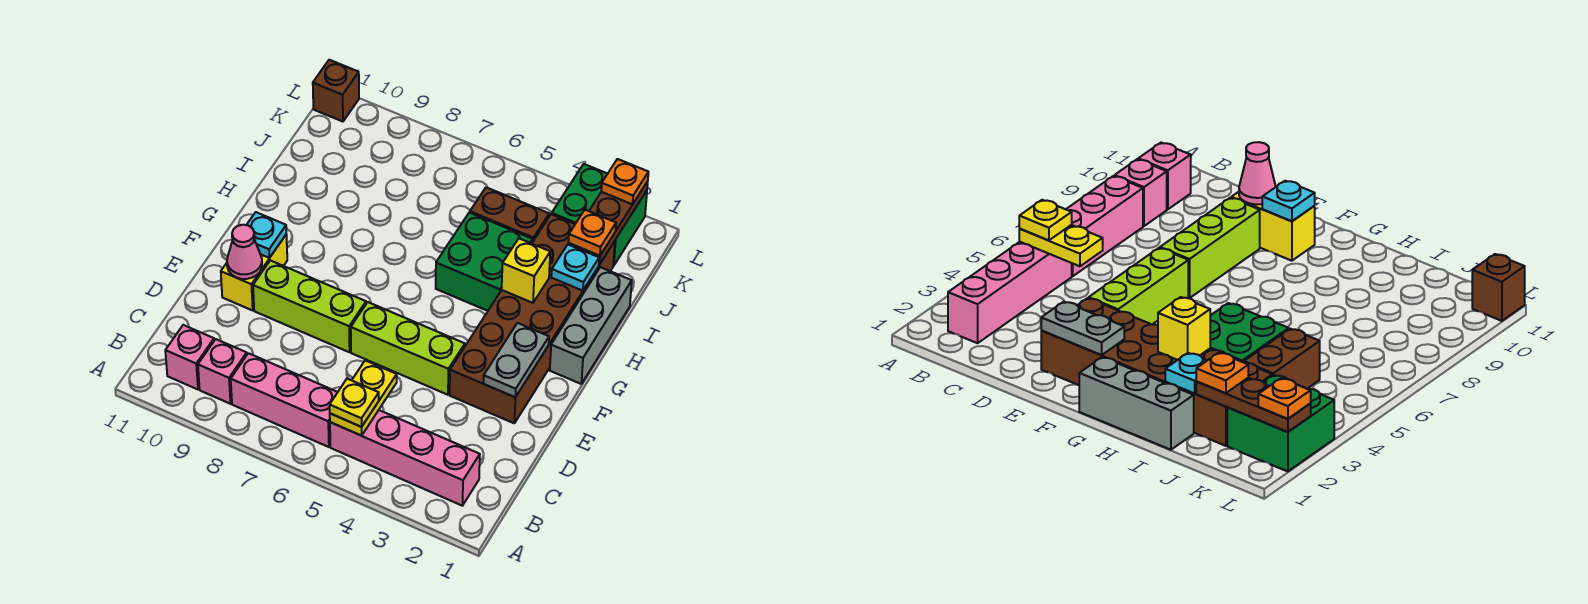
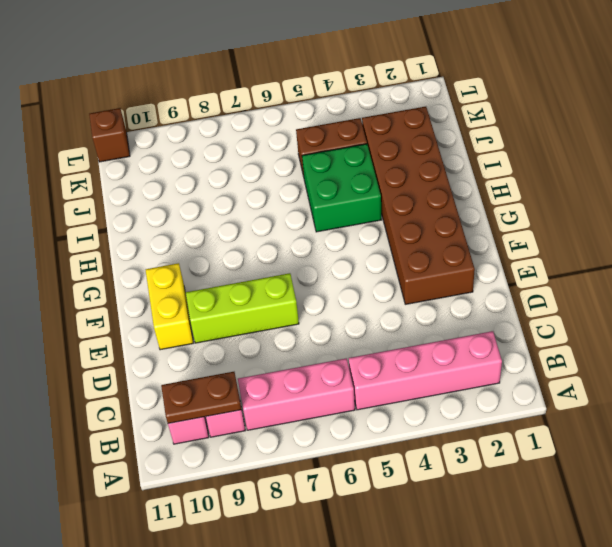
brown 1x2 plate [161,372,241,423] -> none
none -> lime 1x3 brick [351,302,465,395]
none -> grey 1x3 brick [550,267,632,384]
none -> green 2x2 brick [552,164,647,266]

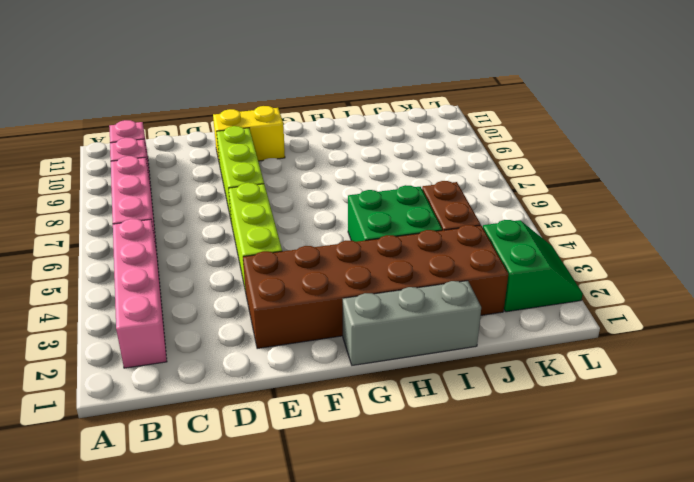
green 2x2 slope [483,220,583,312] -> green 2x2 brick [552,164,647,266]
none -> brown 1x1 brick [313,60,359,122]
none -> yellow 1x2 plate [330,360,397,436]
none -> grey 1x2 plate [483,323,549,397]

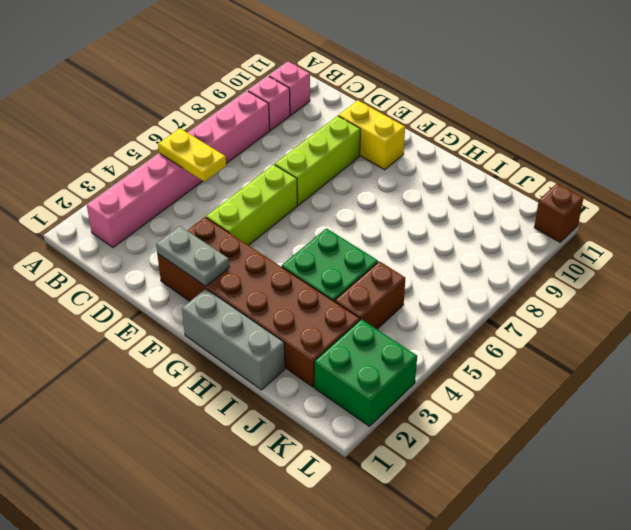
none -> pink 1x1 cone [227,225,262,279]
none -> cyan 1x1 plate [247,212,286,258]
none -> yellow 1x1 brick [502,239,550,303]

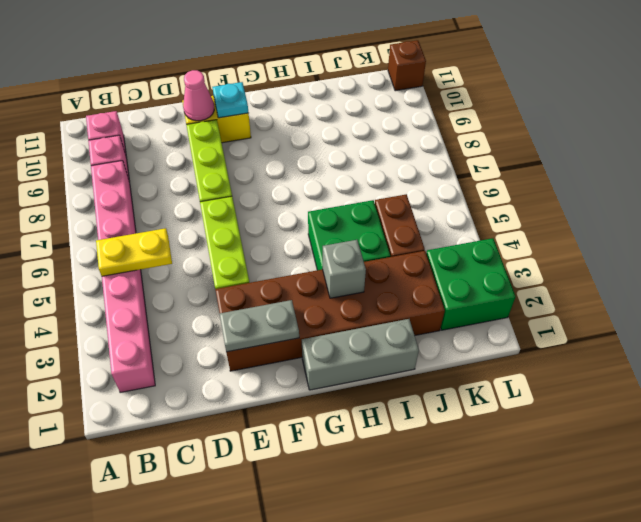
grey 1x1 brick [323,240,366,298] -> yellow 1x1 brick [502,239,550,303]
none -> cyan 1x1 plate [551,245,599,291]
none -> brown 1x3 plate [568,181,648,265]
none -> yellow 1x1 plate [330,379,379,427]

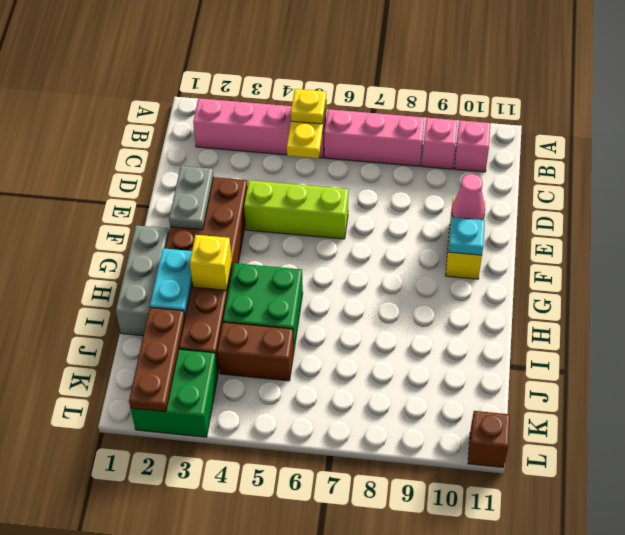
cyan 1x2 plate [150,248,192,316] -> cyan 1x1 plate [551,245,599,291]
none -> lime 1x3 brick [253,260,366,352]
none -> orange 1x1 plate [569,210,616,256]
none -> orange 1x1 plate [601,159,648,204]

